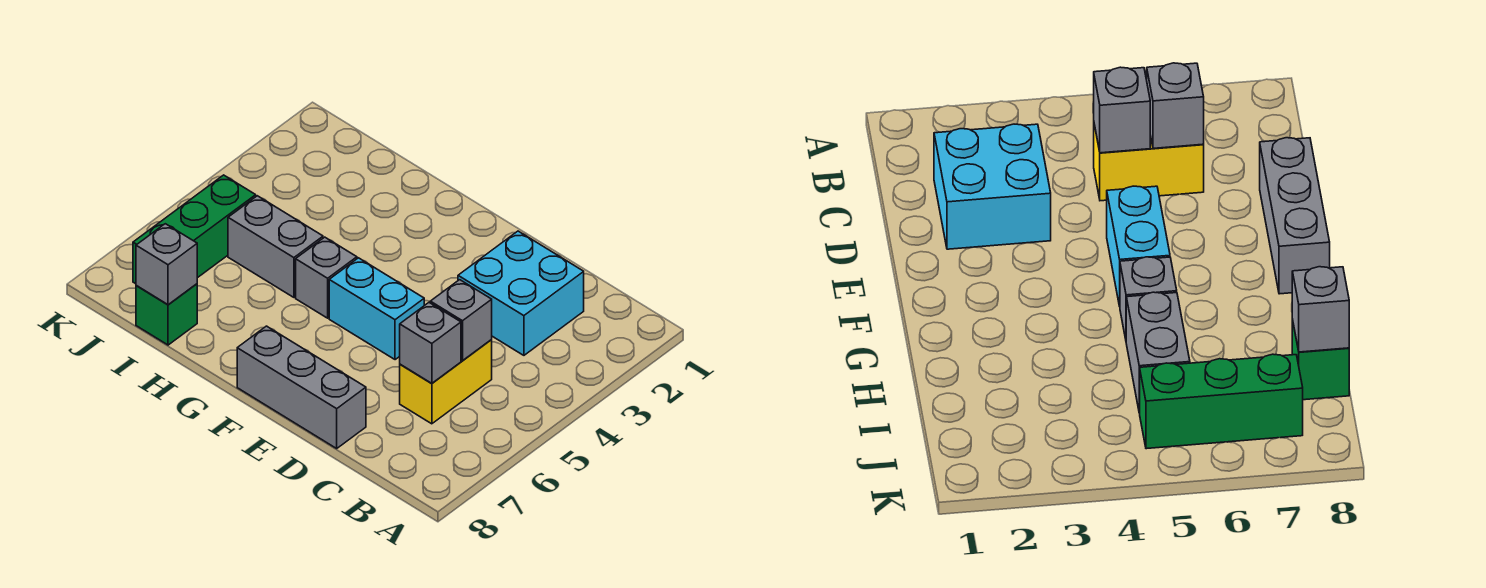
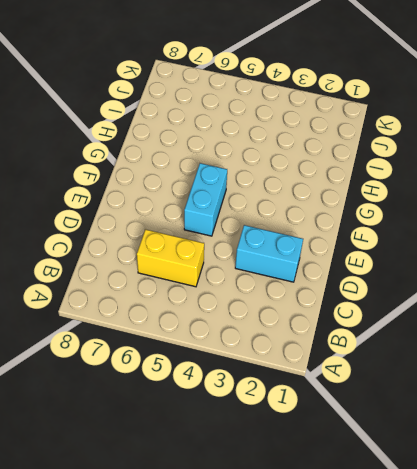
cyan 1x2 brick [235,225,303,282] -> cyan 2x2 brick [458,231,584,355]
none -> grey 1x3 brick [237,326,366,448]
none -> grey 1x1 brick [296,237,357,318]

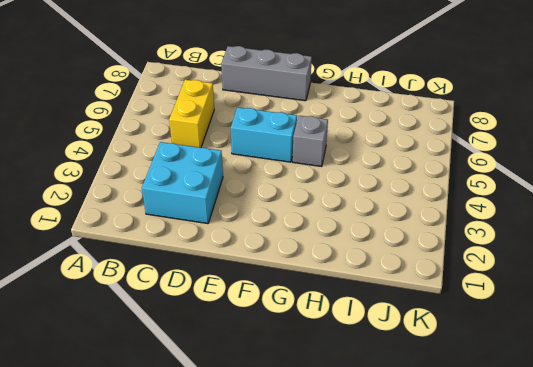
none -> grey 1x2 brick [228,196,323,297]
none -> green 1x1 brick [136,284,197,345]

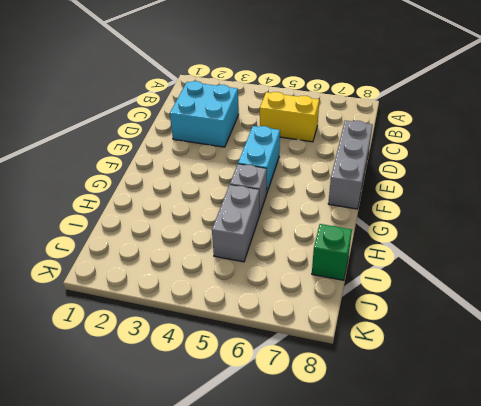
none -> green 1x3 brick [133,175,256,284]
none -> grey 1x1 brick [430,280,492,361]

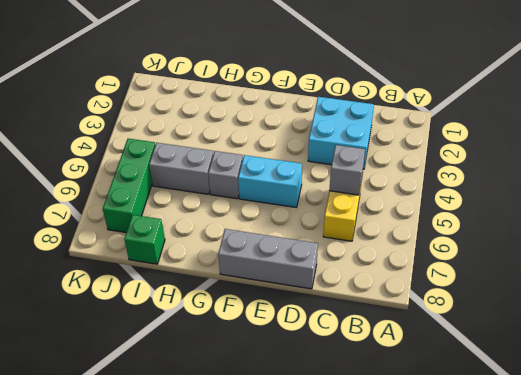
none -> grey 1x1 brick [400,303,461,384]
none -> grey 1x1 brick [136,224,197,305]

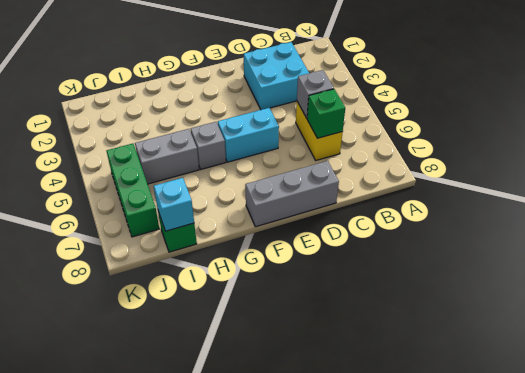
green 1x1 brick [307,89,345,138] -> grey 1x1 brick [400,303,461,384]
cyan 1x1 brick [154,178,194,231] -> grey 1x1 brick [136,224,197,305]

